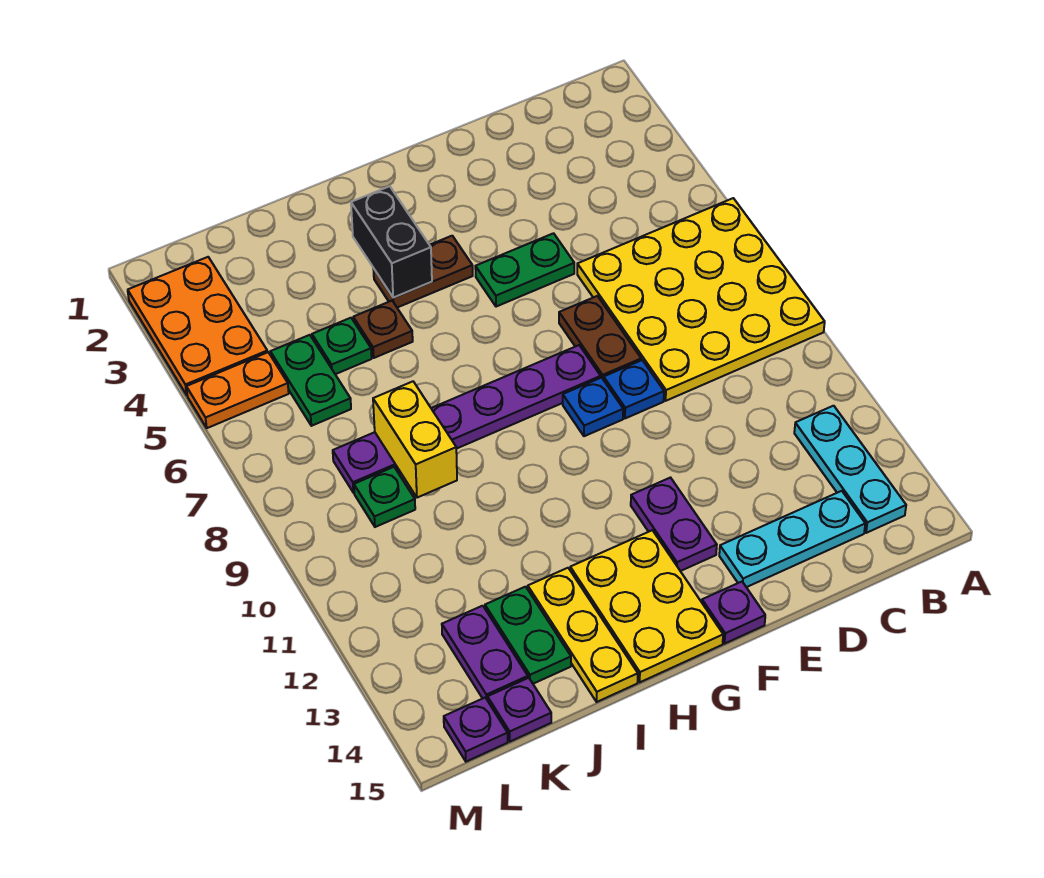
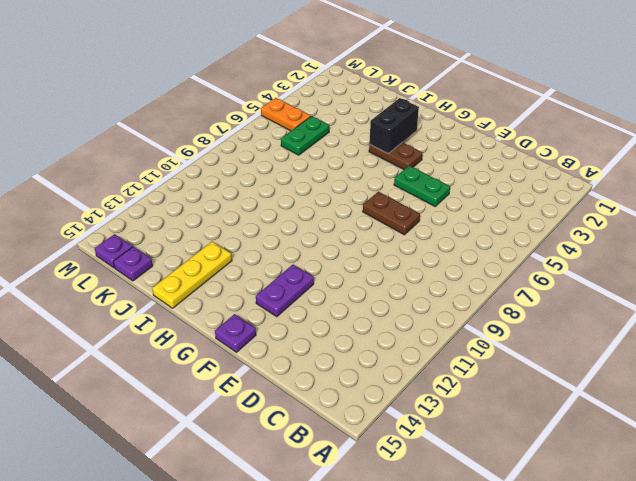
brown 1x2 plate [363,192,420,235] -> brown 1x2 plate turned to [559,296,641,380]
none -> yellow 4x4 plate [577,198,825,401]
none -> cyan 1x3 plate [794,406,906,533]
none -> cyan 1x3 plate [719,491,865,587]

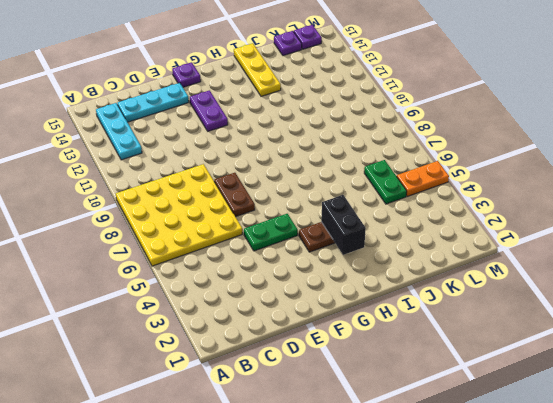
none -> blue 1x1 plate [604,360,664,418]
none -> purple 1x6 plate [333,345,601,493]
none -> blue 1x1 plate [563,378,623,436]

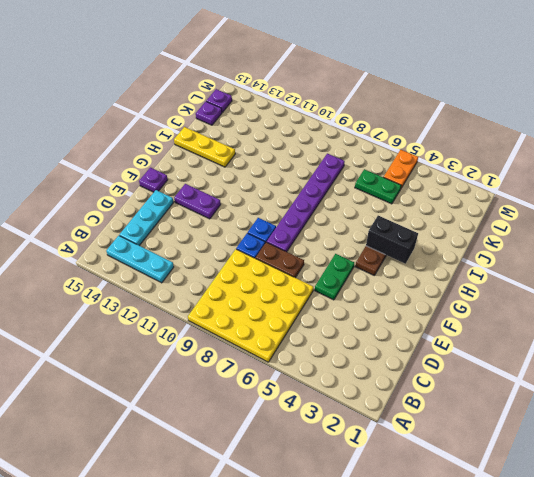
none -> yellow 2x3 plate [570,530,723,682]
none -> brown 1x1 plate [353,301,413,358]
none -> green 1x1 plate [312,318,372,374]

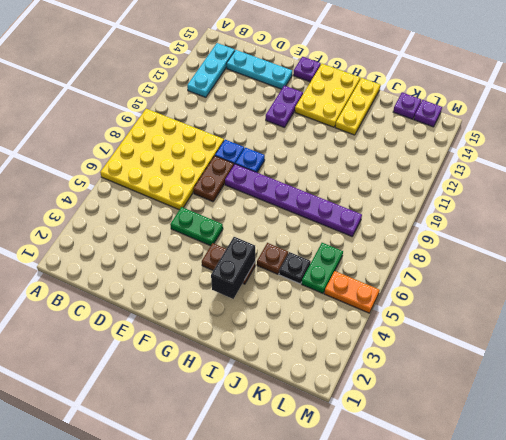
black 1x1 plate [279,252,311,284] -> green 1x1 plate [312,318,372,374]
none -> green 1x2 plate [485,587,571,684]
none -> green 1x1 plate [354,467,415,527]
none -> purple 1x2 plate [442,606,528,700]

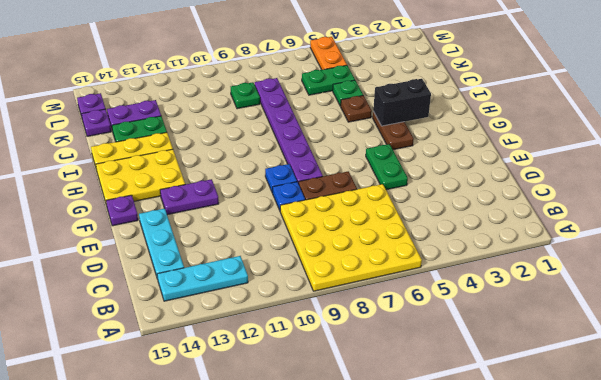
none -> orange 2x3 plate [128,257,267,395]
none -> yellow 1x2 brick [373,381,457,498]

